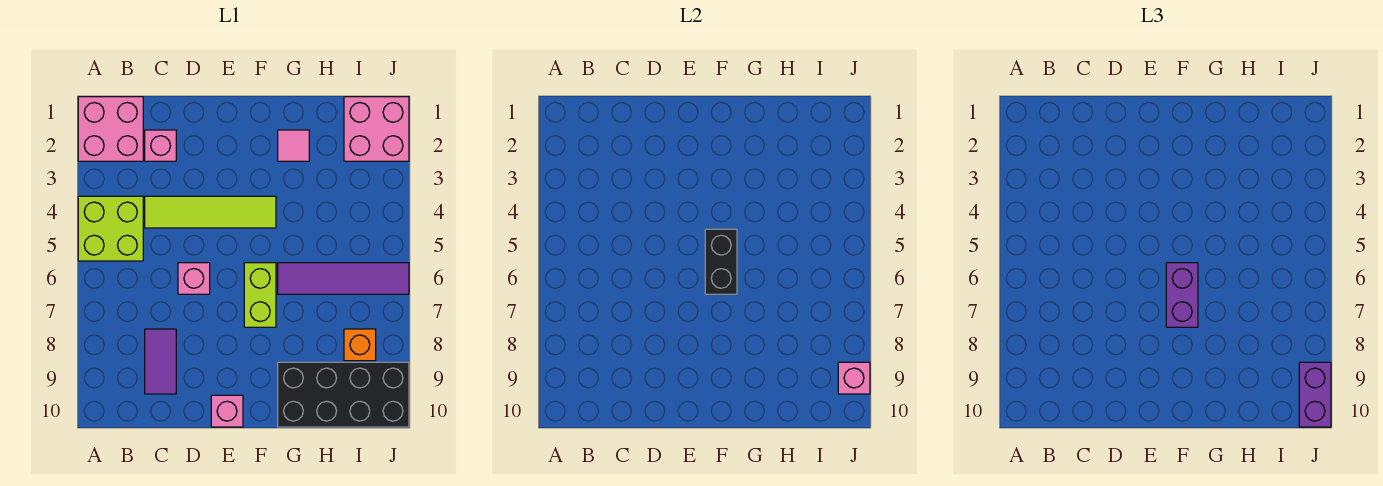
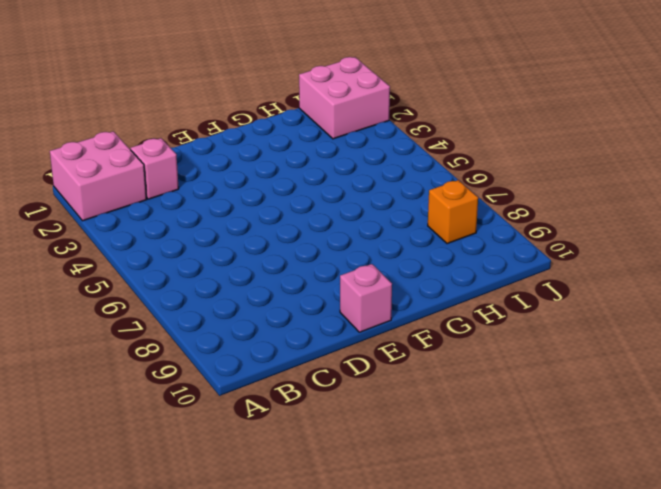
none -> lime 2x2 brick [78,196,143,261]
none -> lime 1x4 tile [145,196,276,228]
none -> purple 1x2 tile [145,329,176,394]

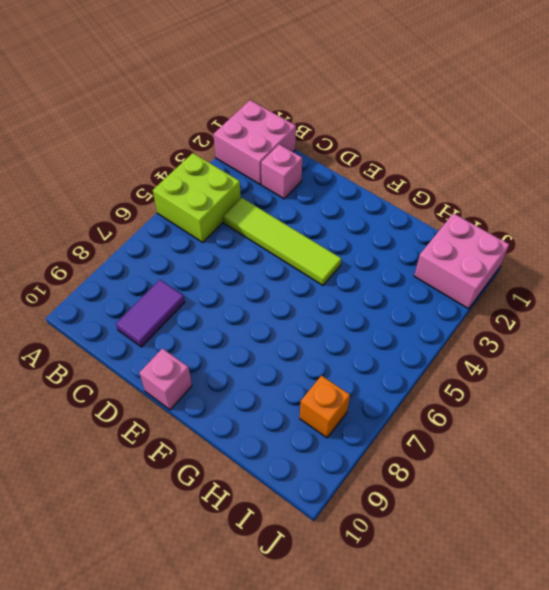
none -> pink 1x1 brick [178,263,210,294]
none -> lime 1x2 brick [244,263,276,327]
none -> pink 1x1 tile [278,130,309,161]

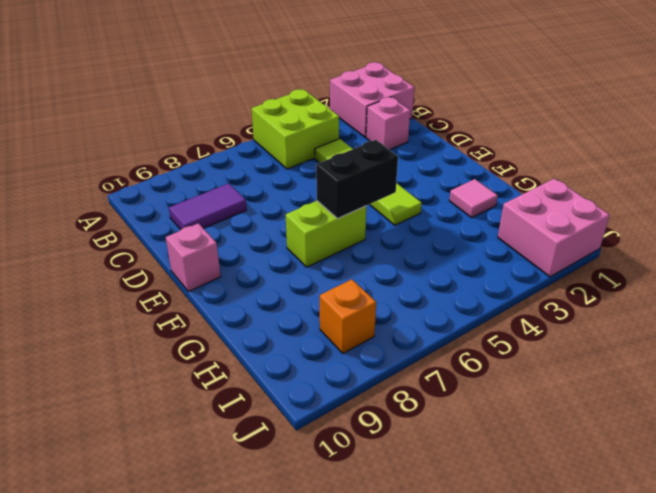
none -> pink 1x1 brick [178,263,210,294]
none -> purple 1x4 tile [278,263,409,294]
none -> black 2x4 brick [278,362,409,427]

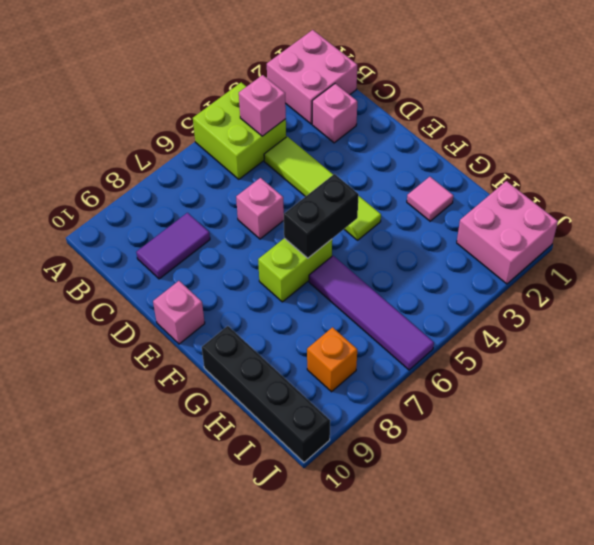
pink 1x1 brick [239,75,286,136] -> pink 1x1 brick moved to [838,362,870,394]
black 1x4 brick [202,326,330,462] -> black 2x4 brick [278,362,409,427]
none -> purple 1x2 brick [1166,263,1198,327]
none -> purple 1x2 brick [1299,362,1331,427]

